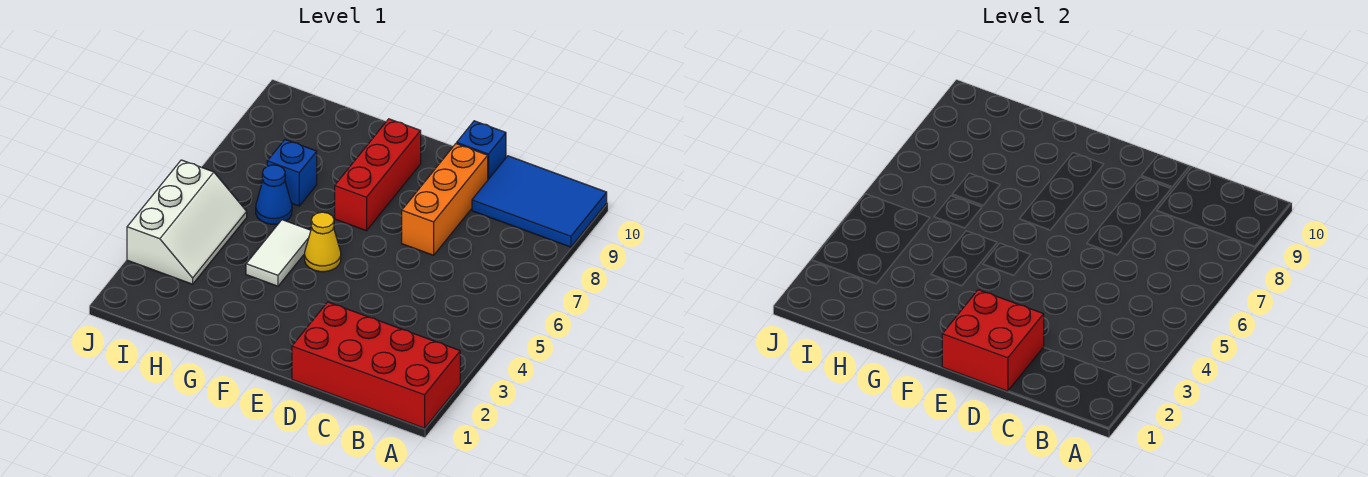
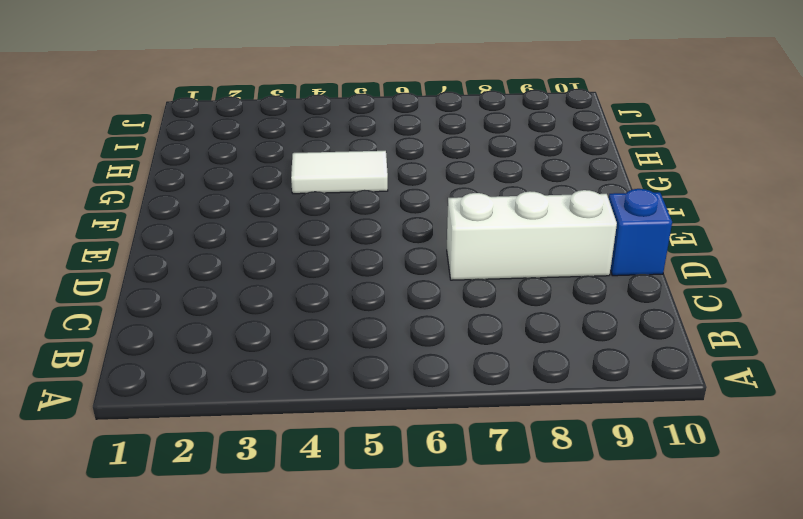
white 1x3 brick [447,190,617,280] -> orange 1x3 brick [402,144,488,255]
none -> red 2x4 brick [292,302,460,428]
none -> blue 2x3 tile [472,156,607,247]

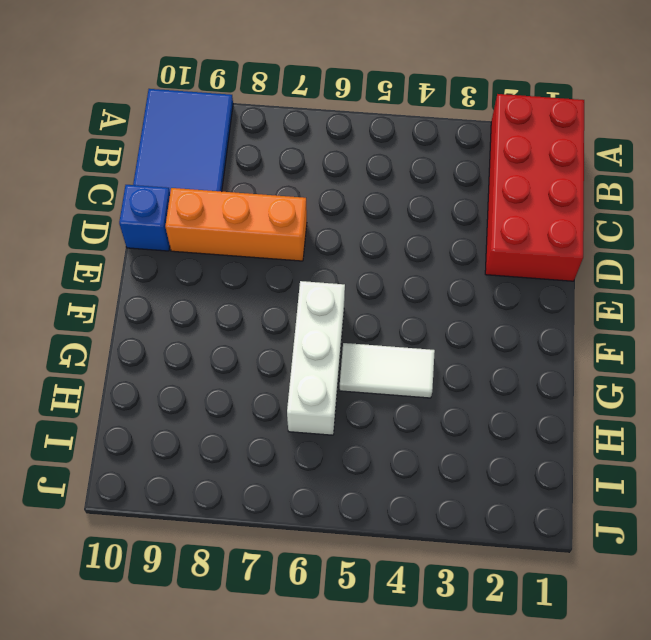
white 1x3 brick [287,281,345,435] -> blue 1x1 cone [256,165,292,224]
none -> yellow 1x1 cone [305,212,341,272]
none -> red 1x3 brick [335,119,421,231]

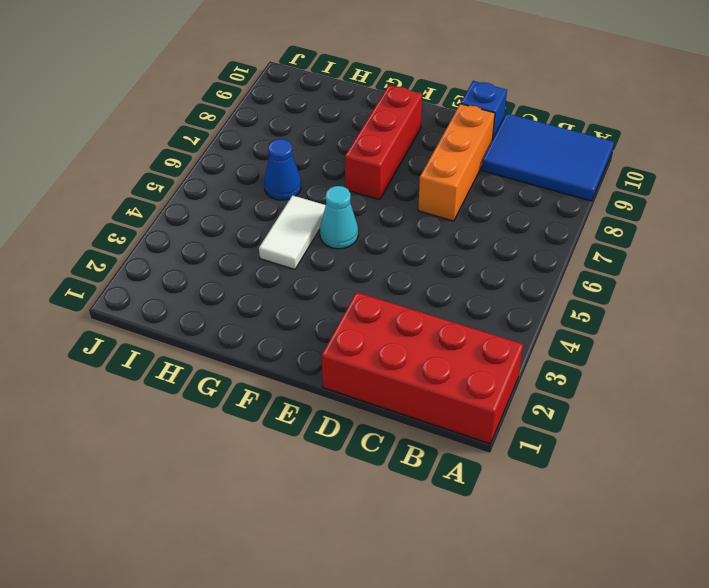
cyan 1x1 cone [320,186,358,249] -> yellow 1x1 cone [305,212,341,272]
none -> blue 1x1 brick [267,140,317,206]
none -> white 2x3 slope [127,160,247,284]

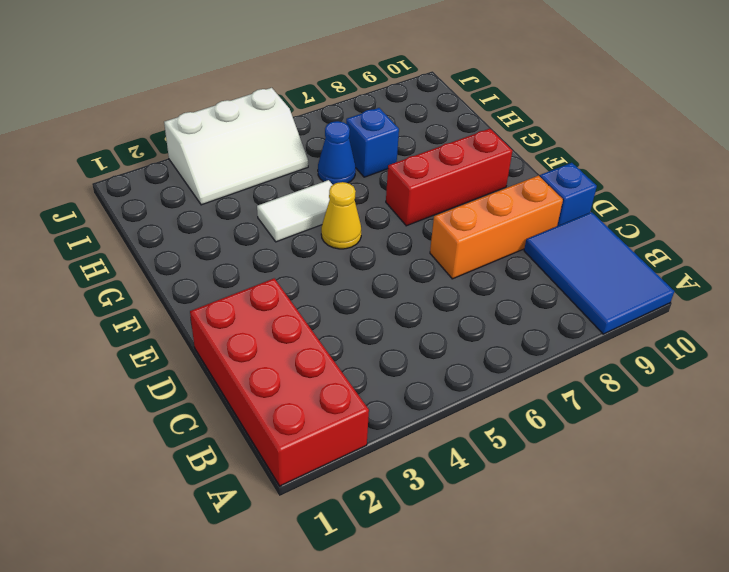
none -> red 2x2 brick [942,290,1044,391]

